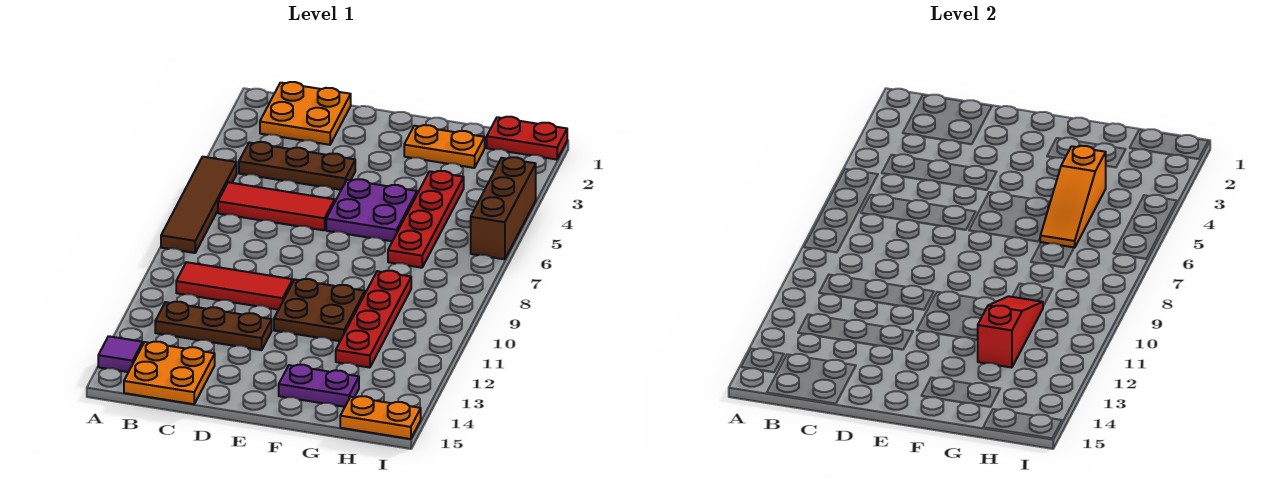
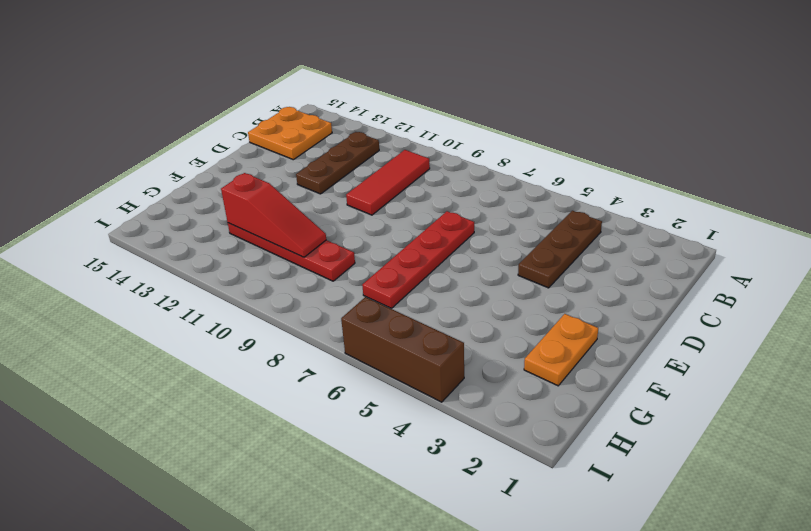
red 1x4 plate [362,211,474,308] -> red 1x4 plate turned to [388,171,464,268]
none -> brown 1x4 tile [161,157,237,253]
none -> purple 1x1 tile [98,336,143,372]
none -> orange 2x2 plate [260,82,351,145]

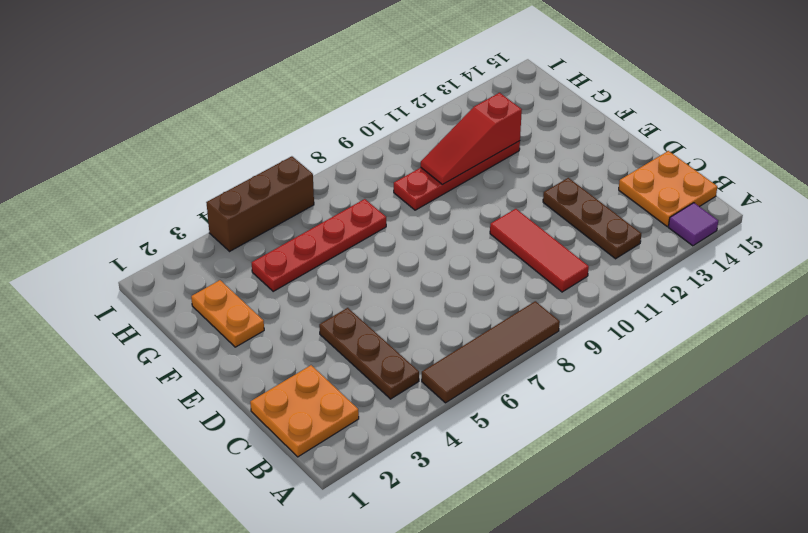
none -> red 1x3 tile [218,182,335,230]
none -> purple 2x2 plate [326,179,417,241]
none -> brown 2x2 plate [274,279,365,341]

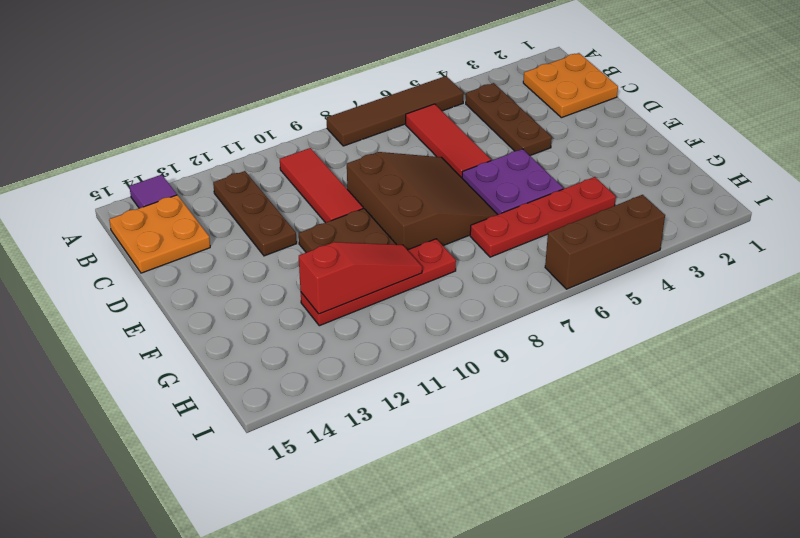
brown 3x3 slope [347,152,498,250] -> none
none -> orange 1x2 plate [404,125,485,168]
none -> purple 1x2 plate [279,365,359,407]
none -> red 1x2 plate [487,117,567,160]

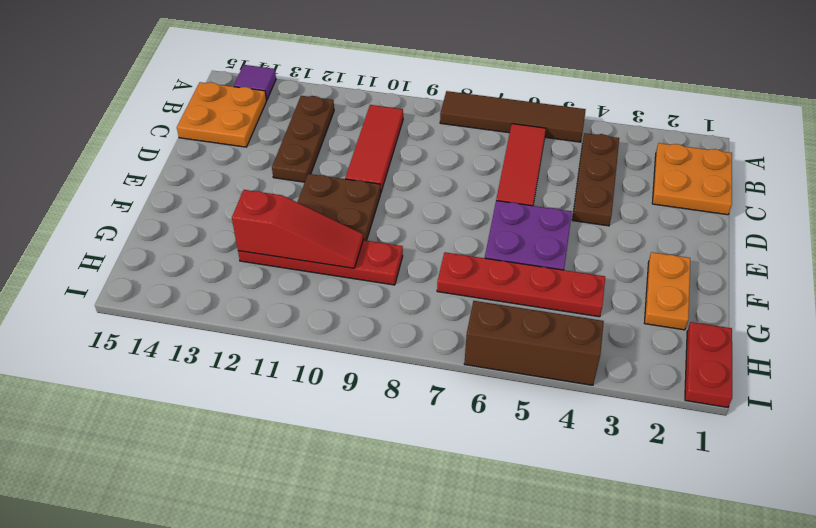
none -> purple 1x2 plate [279,365,359,407]
none -> orange 1x2 plate [340,396,421,439]
none -> orange 1x3 slope [1040,146,1106,248]

